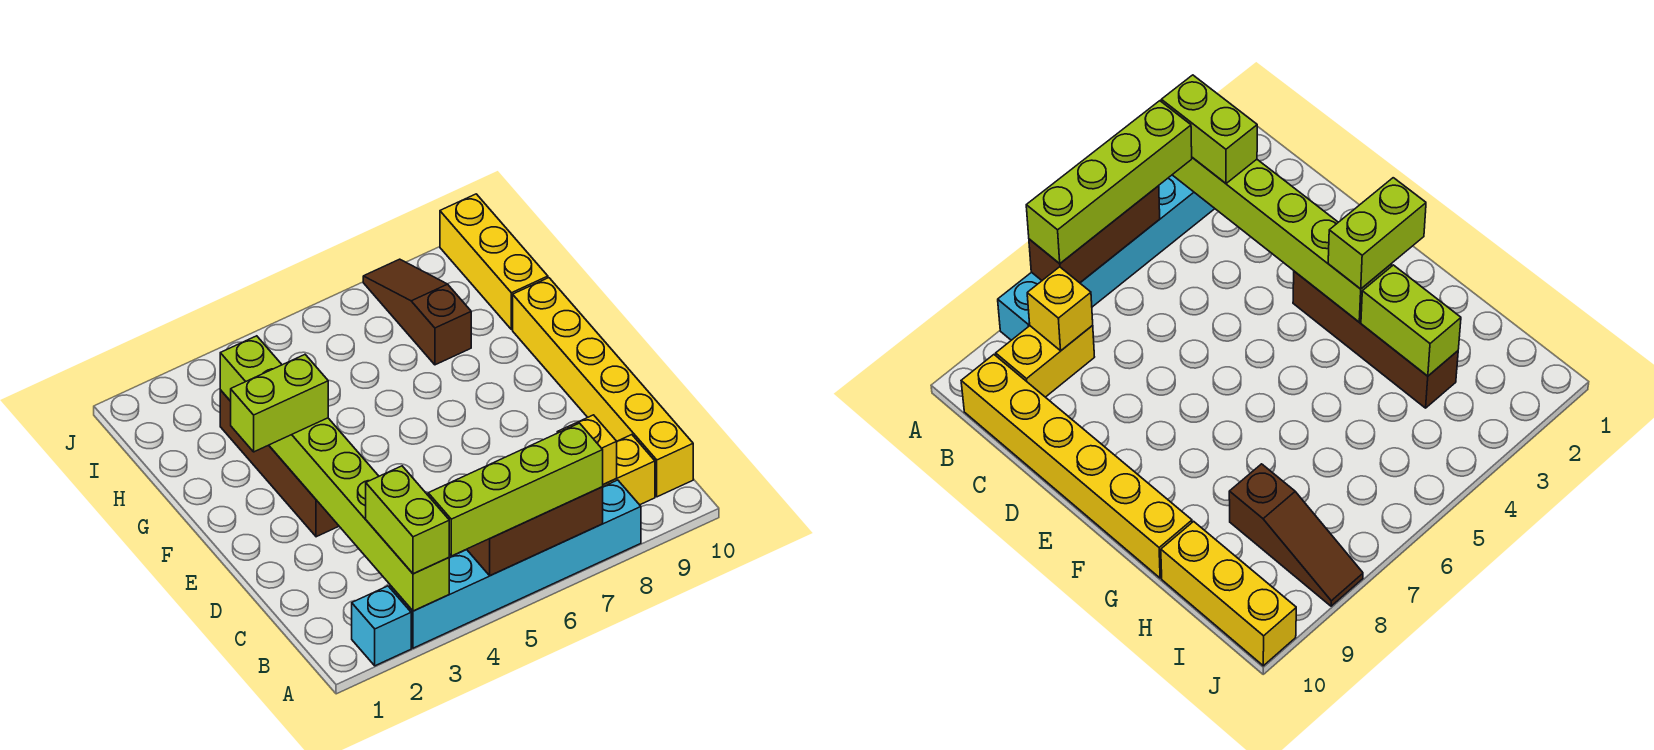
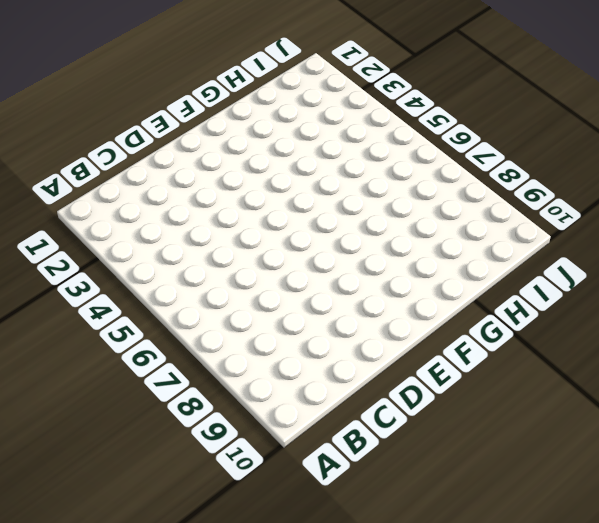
none -> cyan 1x1 brick [352,586,411,666]
none -> cyan 1x6 brick [390,480,641,648]
none -> yellow 1x2 brick [603,435,655,505]

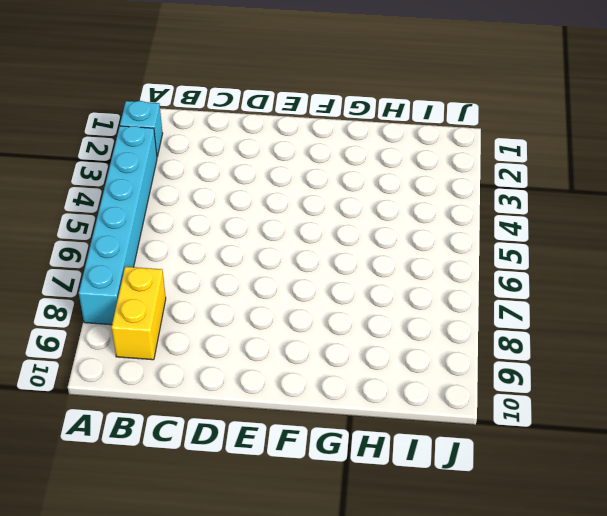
none -> yellow 1x6 brick [513,278,693,497]
none -> brown 1x4 brick [220,390,339,537]
none -> brown 1x3 slope [363,259,471,365]

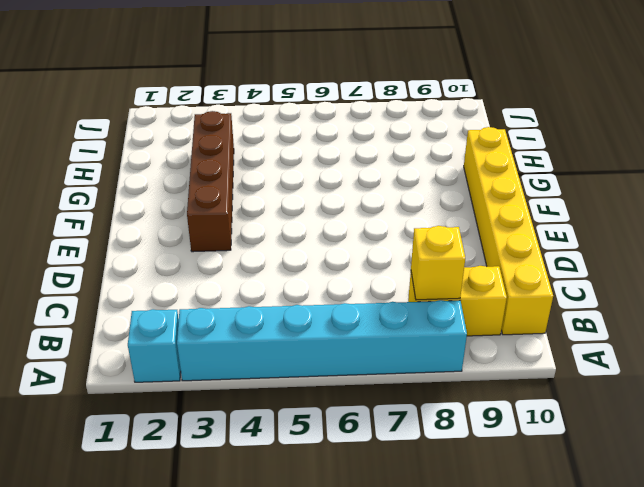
none -> brown 1x3 slope [363,259,471,365]
none -> yellow 1x3 brick [440,194,548,330]
none -> lime 1x6 brick [269,418,449,611]

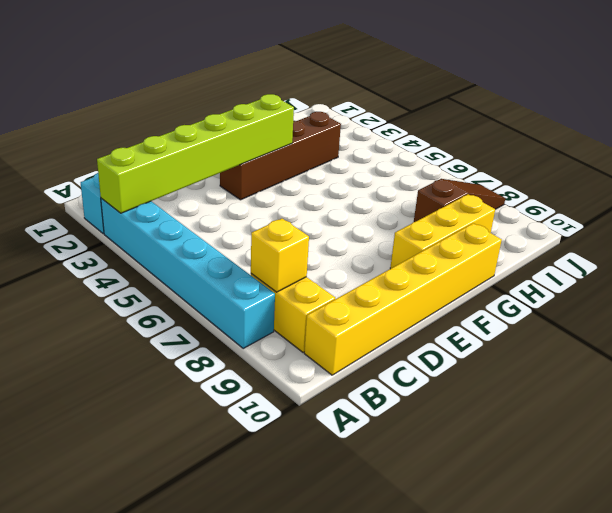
yellow 1x3 brick [390,194,495,269] -> yellow 1x3 brick moved to [440,194,548,330]
none -> brown 1x3 brick [467,487,603,576]
none -> lime 1x2 brick [220,336,282,401]
none -> lime 1x2 brick [366,466,449,574]

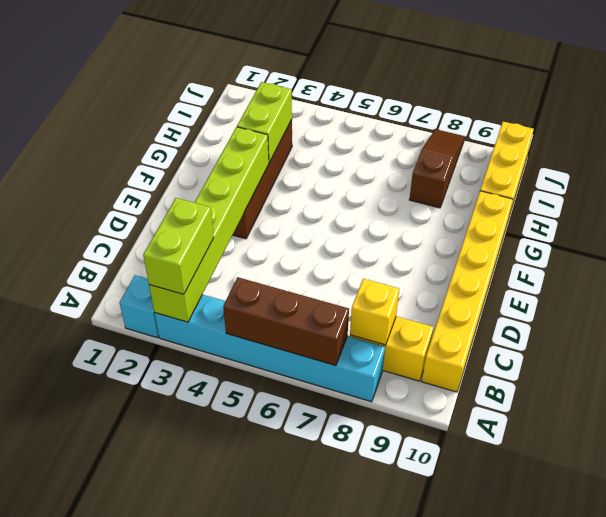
none -> lime 1x4 brick [428,423,603,556]
none -> lime 1x2 brick [231,355,328,452]

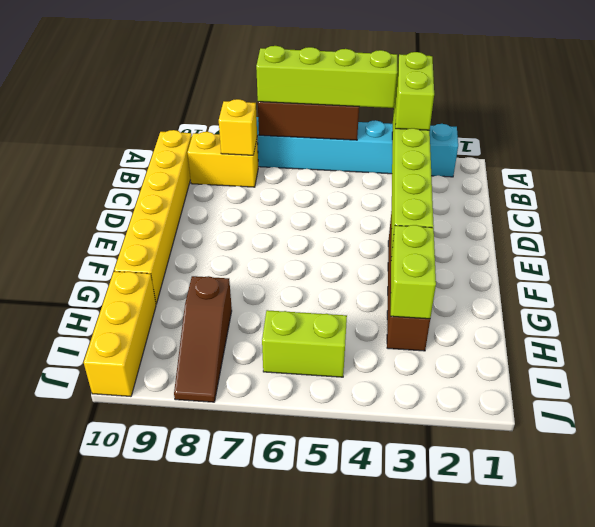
lime 1x2 brick [262,310,347,377] -> lime 1x2 brick moved to [231,355,328,452]

